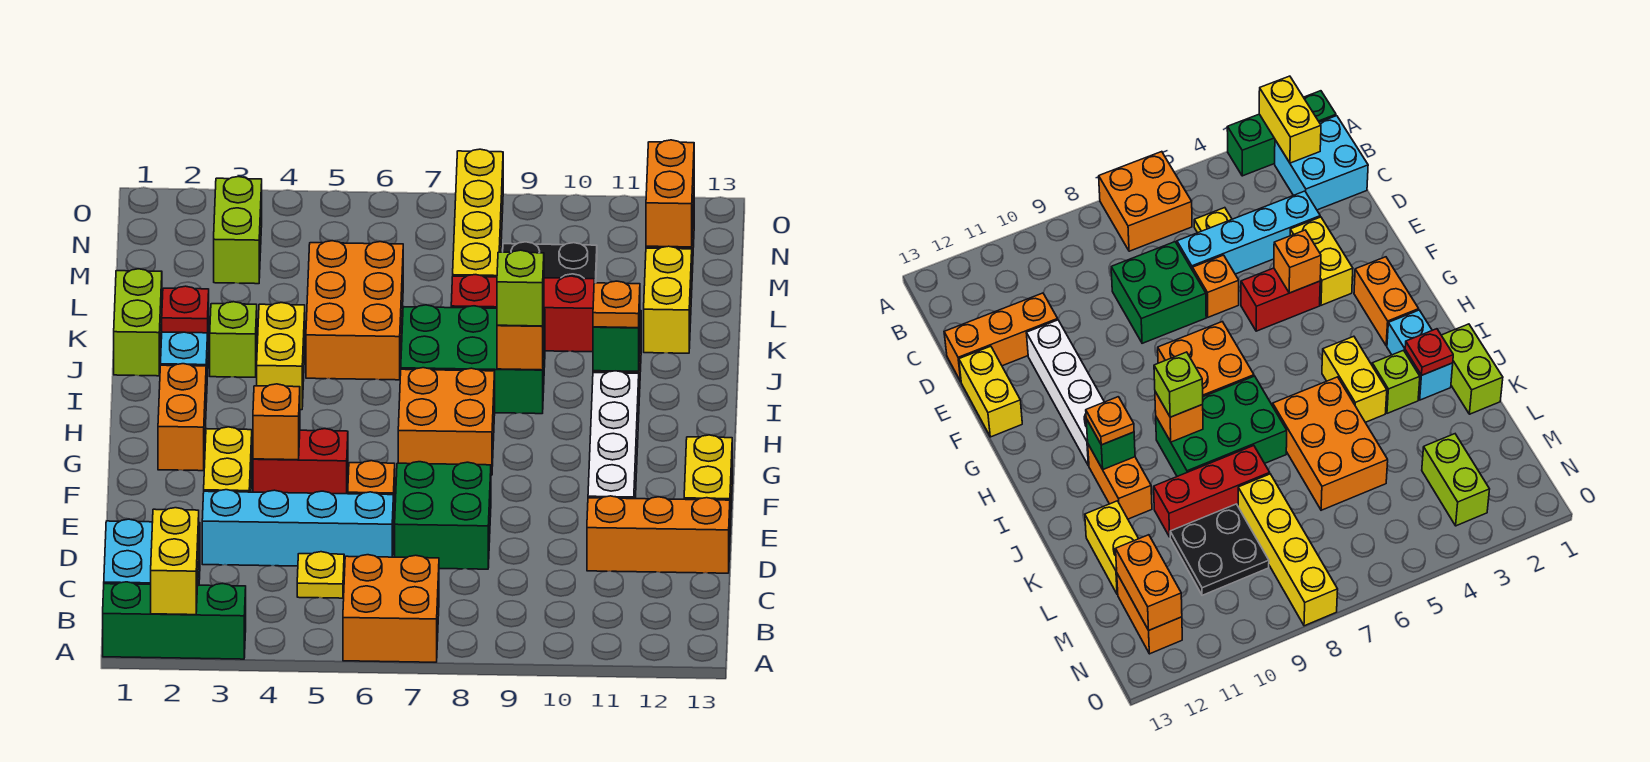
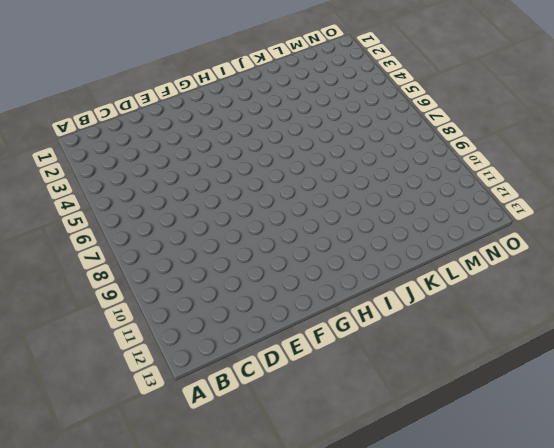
none -> green 1x3 brick [103,582,246,659]
none -> orange 2x2 brick [343,555,439,662]
none -> cyan 2x2 brick [104,519,200,585]
none -> yellow 1x1 plate [297,552,344,598]

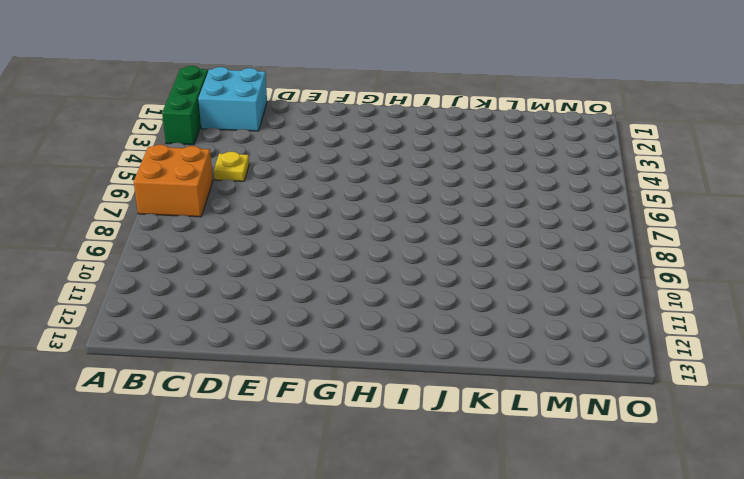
none -> cyan 1x4 brick [202,490,393,567]
none -> green 2x2 brick [395,462,491,569]
none -> orange 1x3 brick [587,496,730,573]
none -> yellow 1x2 brick [204,427,252,492]

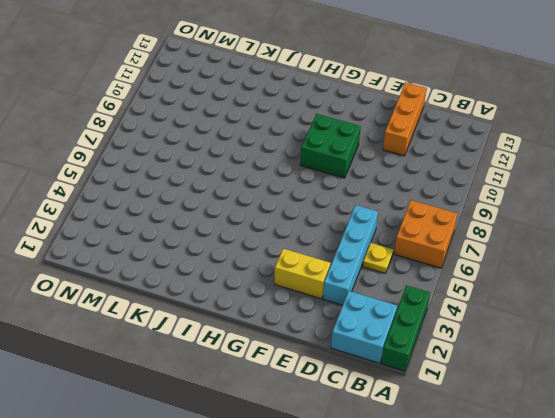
green 2x2 brick [300,114,361,178] -> green 2x2 brick moved to [395,462,491,569]
none -> orange 1x1 brick [348,461,395,536]
none -> white 1x4 brick [588,371,639,499]
none -> yellow 1x2 brick [684,435,732,528]
none -> red 1x2 brick [253,429,348,494]

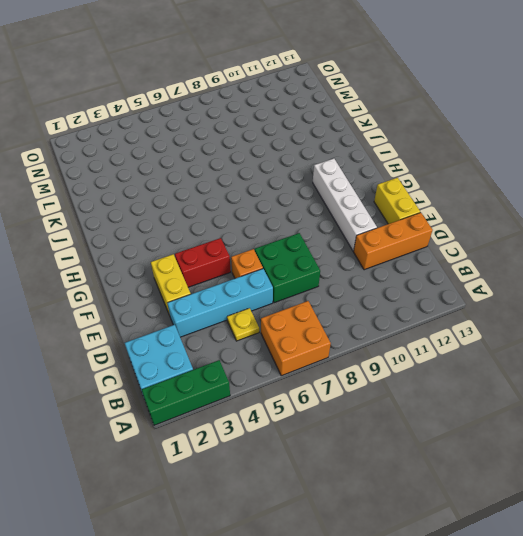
none -> orange 1x2 brick [158,364,206,471]
none -> orange 2x2 brick [398,368,495,475]
none -> cyan 1x2 brick [161,309,209,402]
none -> yellow 1x2 brick [257,303,305,410]

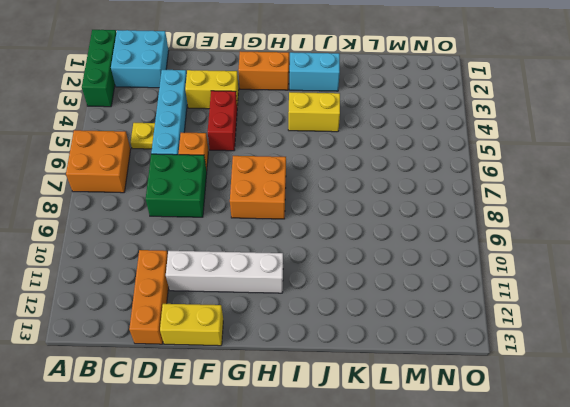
none -> green 2x3 brick [401,305,545,414]
none -> orange 1x2 brick [1088,444,1152,519]
none -> lime 1x2 brick [114,269,162,376]
none -> lime 1x1 brick [210,302,257,377]

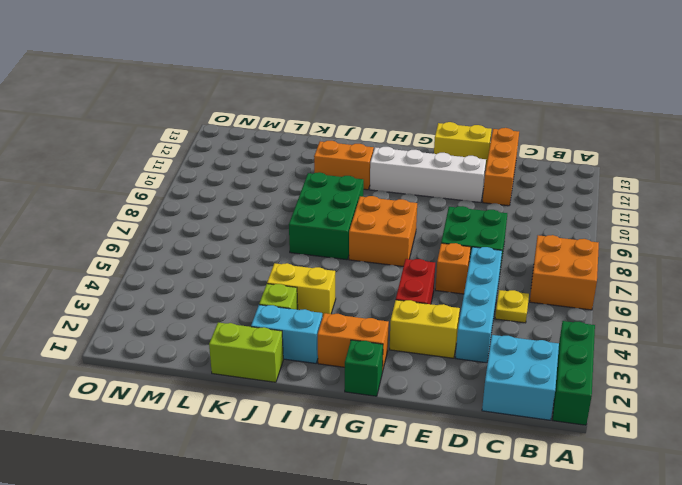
green 1x1 brick [345,340,383,396] -> green 1x1 brick moved to [593,310,640,371]
none -> orange 2x3 brick [306,241,403,380]
none -> red 1x3 brick [451,275,594,352]
none -> yellow 1x2 brick [644,246,692,353]
none -> yellow 1x4 brick [453,149,503,277]

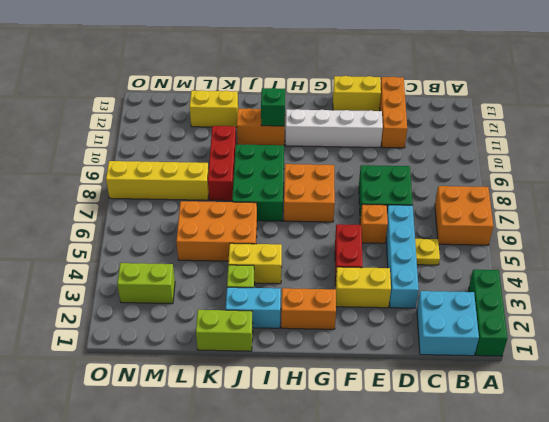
none -> black 2x2 plate [503,242,597,283]
none -> orange 1x2 brick [1117,574,1182,654]
none -> yellow 1x2 brick [151,508,199,615]
none -> orange 1x1 brick [253,384,300,460]

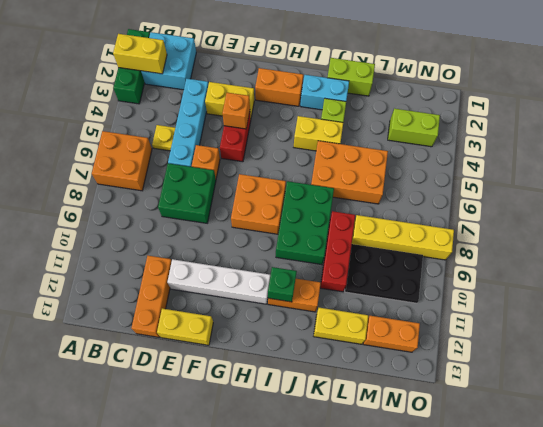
black 2x3 plate [345,244,423,303] -> black 2x2 plate [503,242,597,283]
none -> orange 1x1 brick [497,305,544,370]
none -> red 1x1 plate [162,286,209,333]
none -> orange 1x2 brick [646,140,694,247]
none -> lime 1x1 brick [497,250,544,326]

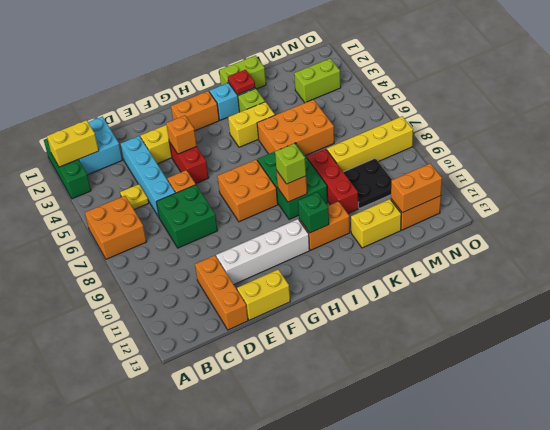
none -> orange 1x1 plate [593,281,640,328]

